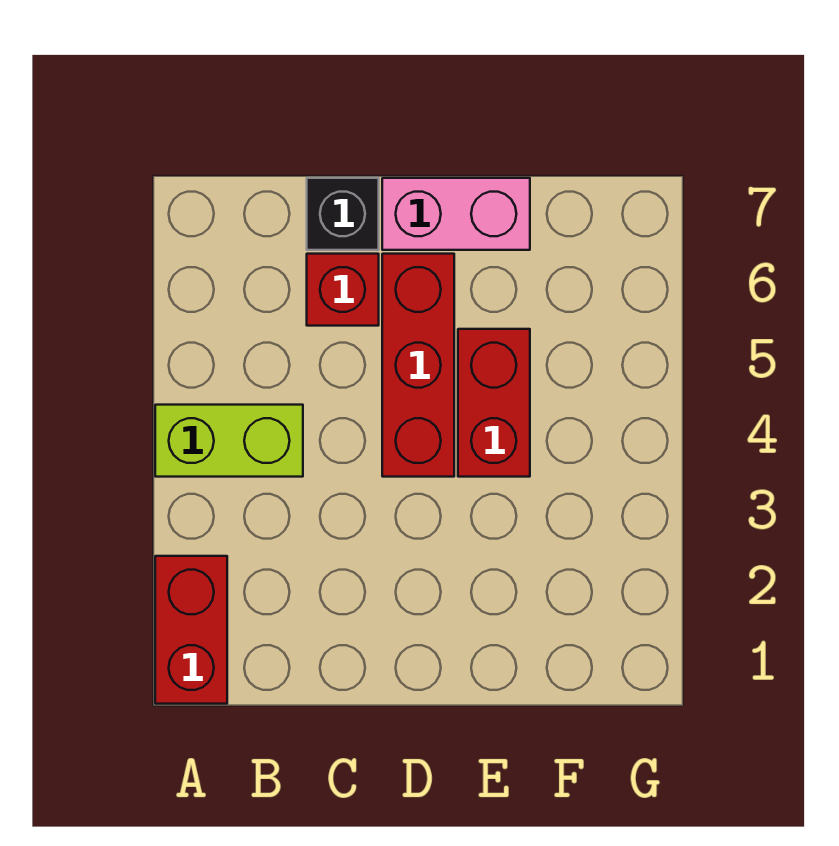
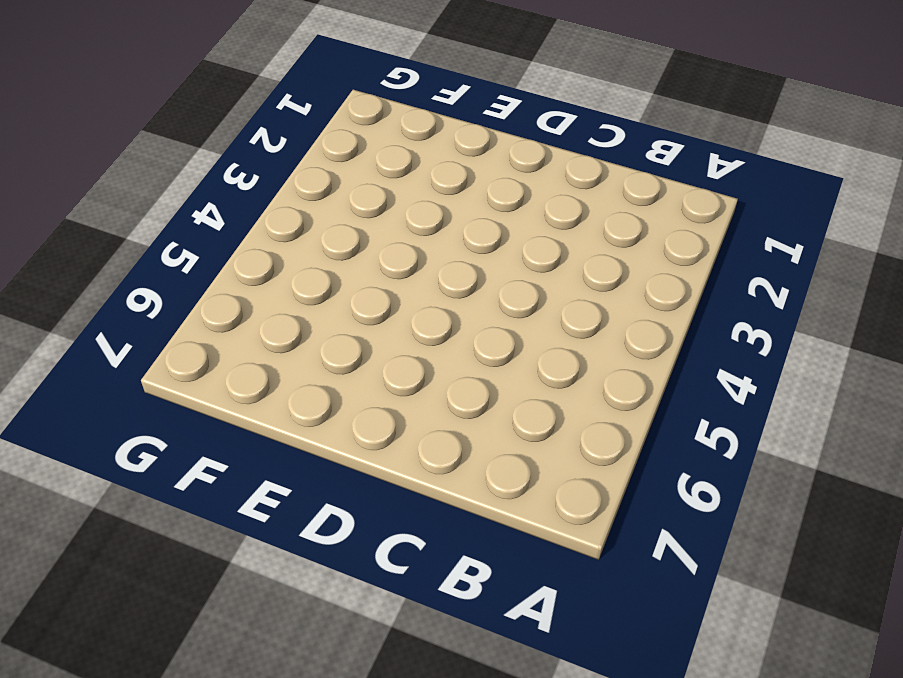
none -> red 1x2 brick [155,556,227,704]
none -> lime 1x2 brick [155,405,303,477]

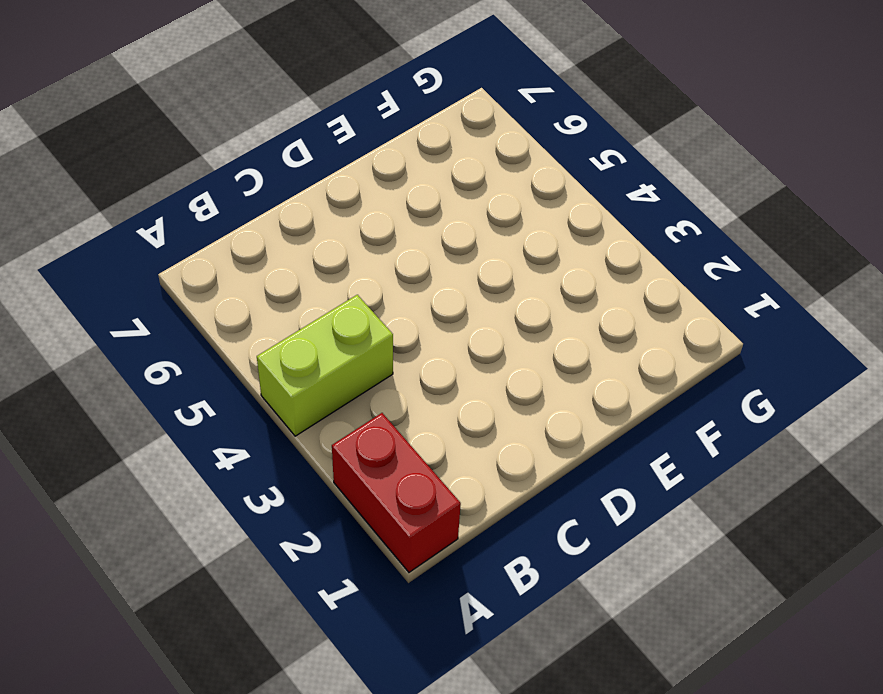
none -> red 1x1 brick [307,254,379,326]
none -> black 1x1 brick [307,178,379,250]

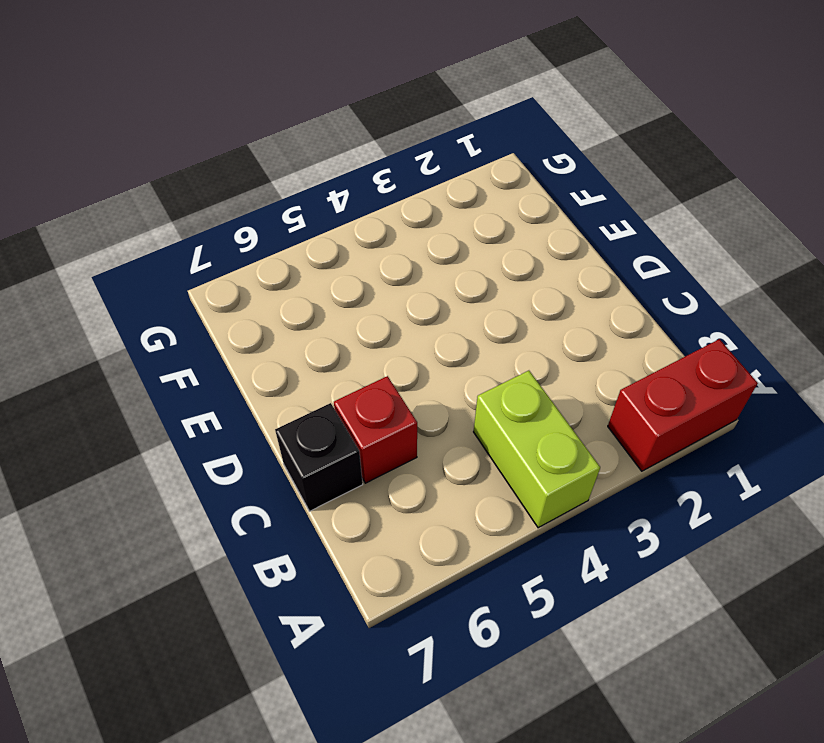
none -> red 1x3 brick [382,254,454,477]
none -> pink 1x2 brick [382,178,530,250]

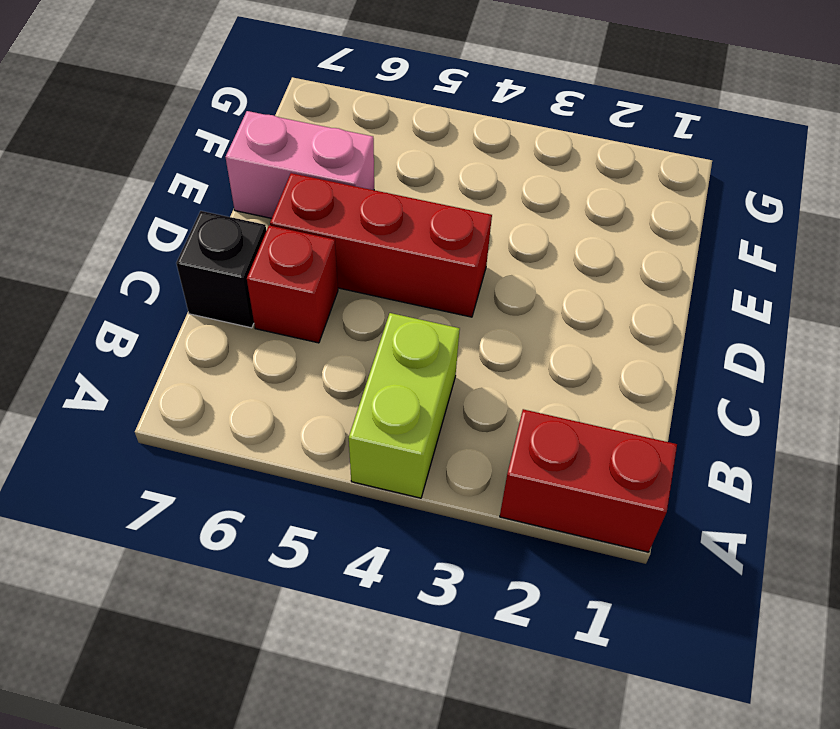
pink 1x2 brick [226,111,374,218] -> pink 1x2 brick turned to [382,178,530,250]
none -> red 1x2 brick [458,329,530,477]

